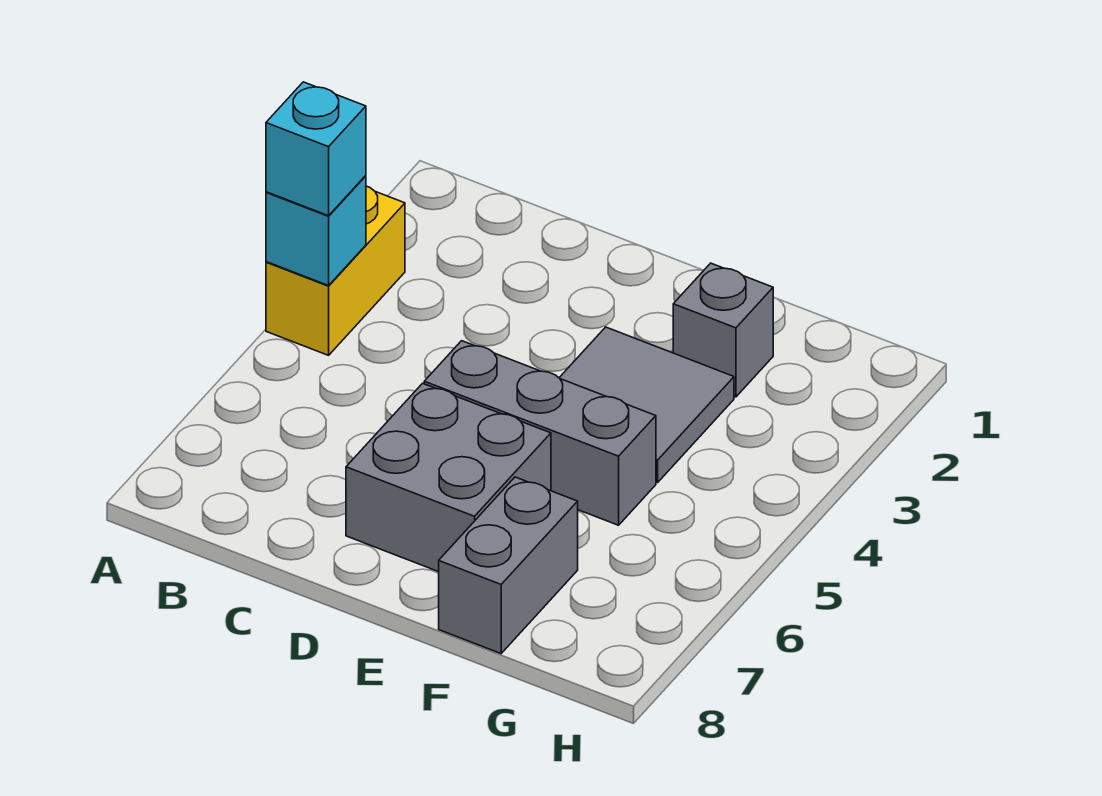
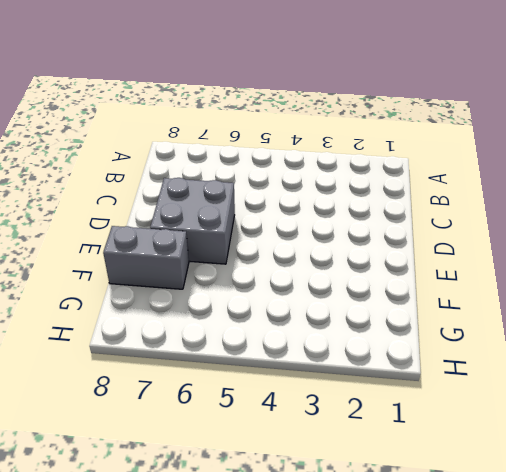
none -> yellow 1x2 brick [266,186,405,355]
none -> grey 1x3 brick [424,341,656,525]

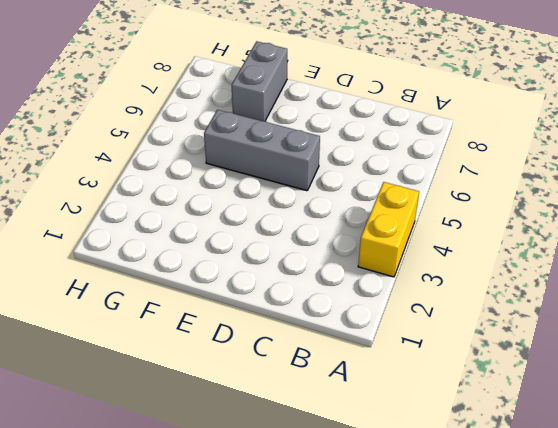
none -> grey 2x2 brick [346,383,551,572]
none -> grey 2x2 tile [559,327,734,482]

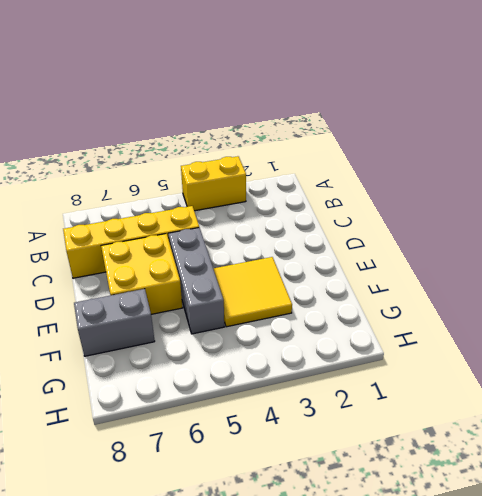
yellow 1x4 brick [63,206,199,278] -> none
yellow 2x2 brick [101,234,182,314] -> grey 2x2 brick [346,383,551,572]
yellow 2x2 tile [213,257,292,327] -> grey 2x2 tile [559,327,734,482]
none -> grey 1x1 brick [673,263,773,397]
none -> cyan 1x1 brick [266,176,366,286]

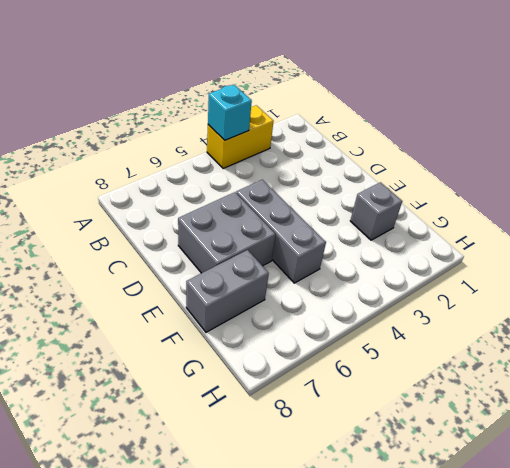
none -> grey 2x2 tile [559,327,734,482]
none -> cyan 1x1 brick [266,82,366,216]

